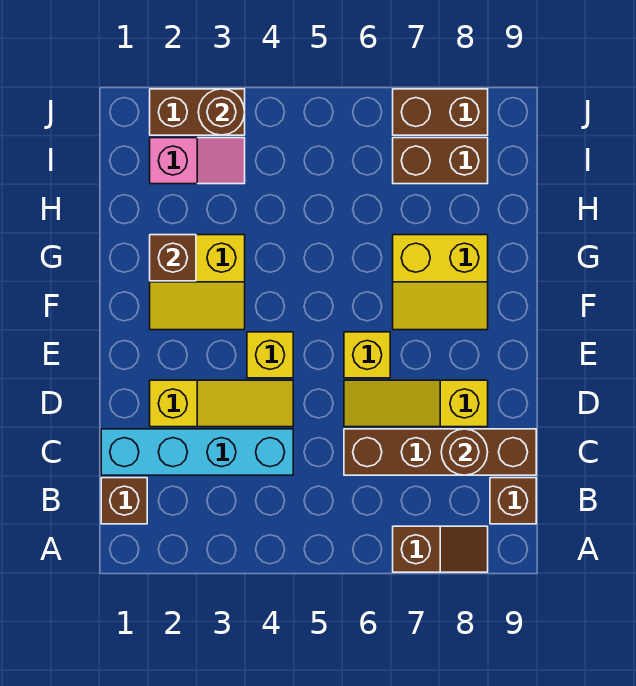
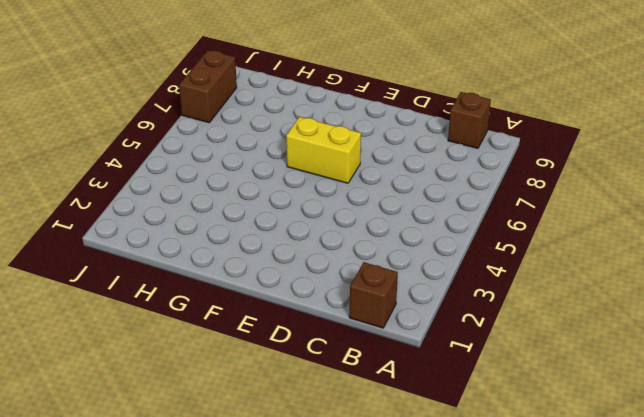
yellow 1x2 brick [286,117,361,183] -> yellow 1x1 brick [344,332,390,378]
none -> brown 1x2 slope [393,526,488,572]
none -> cyan 1x4 brick [101,429,293,475]
none -> brown 1x4 brick [344,429,536,475]

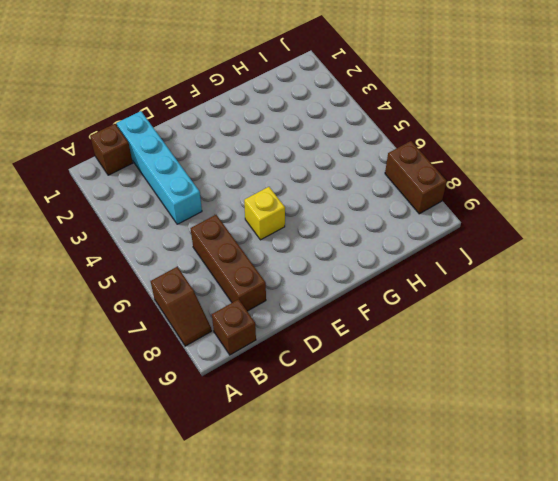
brown 1x3 brick [191,215,266,311] -> brown 1x4 brick [344,429,536,475]
none -> yellow 1x3 slope [150,380,293,427]
none -> yellow 1x3 slope [344,380,488,427]
none -> yellow 1x1 brick [247,332,293,378]

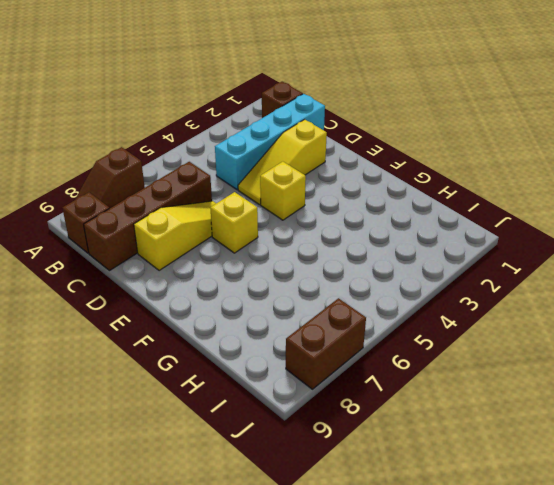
none -> yellow 2x2 slope [150,235,245,330]
none -> yellow 2x2 slope [393,235,488,330]
none -> pink 1x2 slope [150,138,245,184]

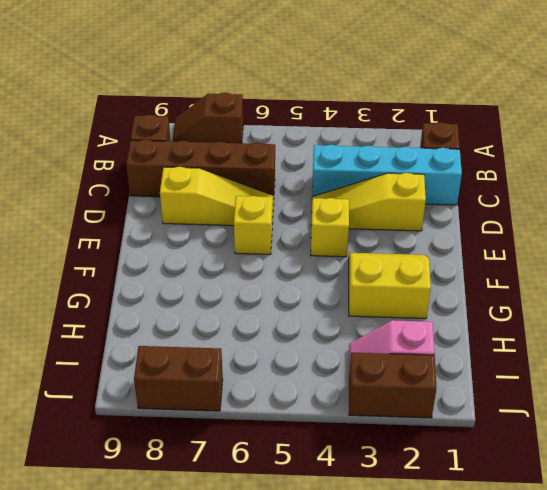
none -> yellow 2x2 slope [393,235,488,330]
none -> brown 1x2 brick [393,138,488,184]
none -> brown 1x1 round brick [441,429,488,475]

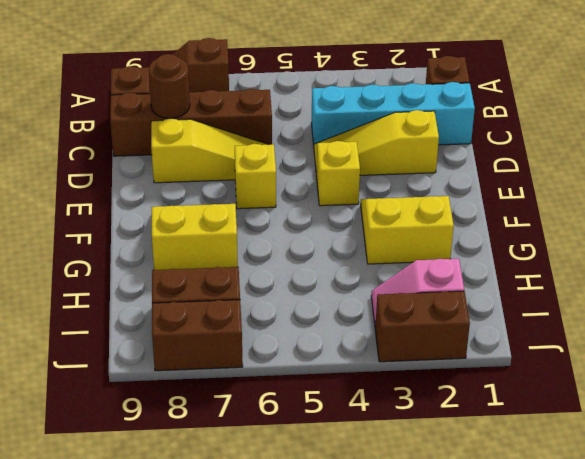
none -> brown 1x1 brick [150,235,196,281]
none -> brown 1x1 round brick [198,89,245,135]

